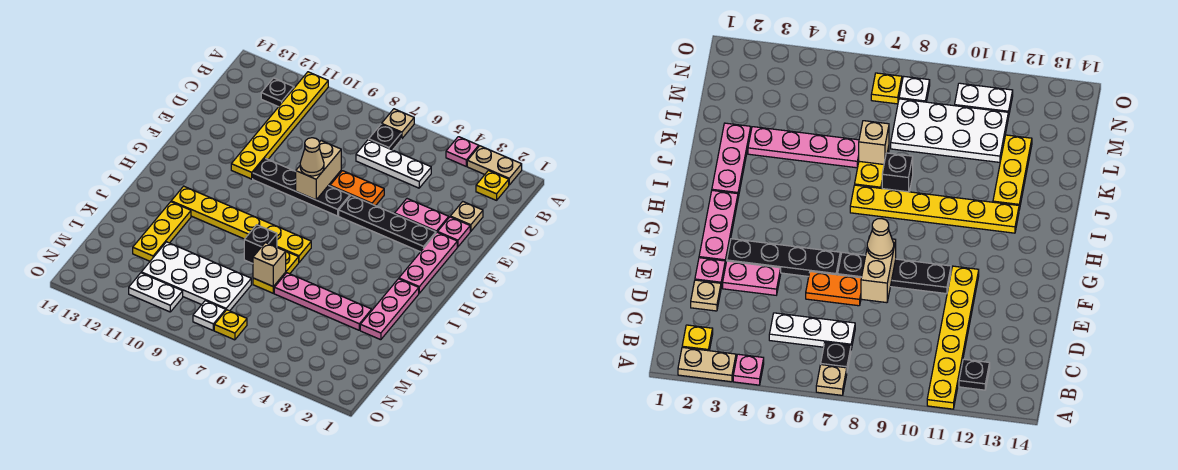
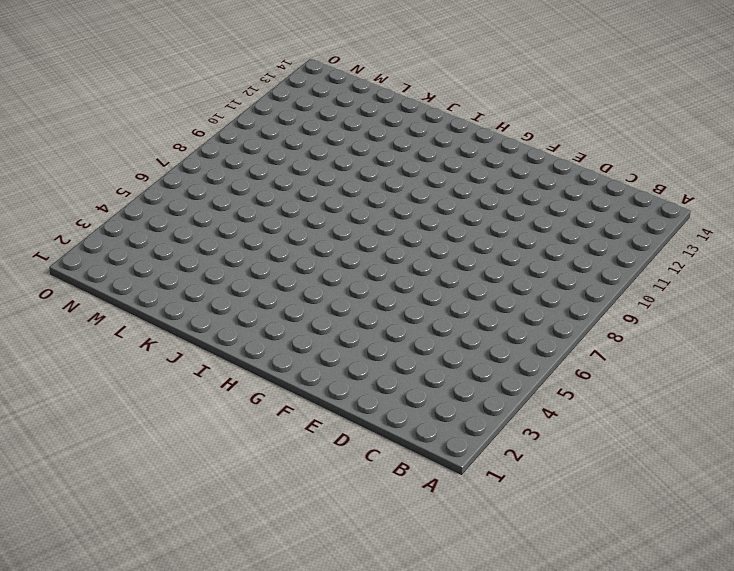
none -> tan 1x2 plate [467,146,522,185]
none -> pink 1x1 plate [446,137,479,166]
none -> tan 1x1 plate [382,109,414,139]

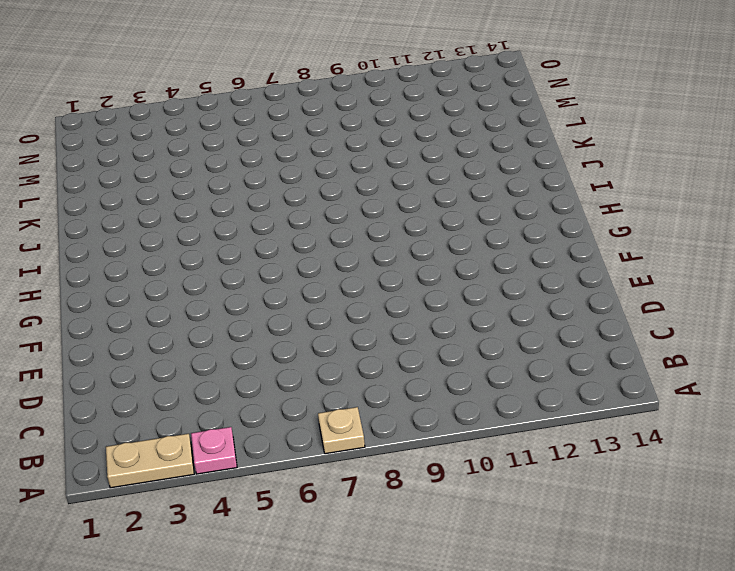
none -> yellow 1x6 plate [231,72,328,179]
none -> yellow 1x1 plate [476,171,509,200]
none -> black 1x1 plate [369,124,401,150]

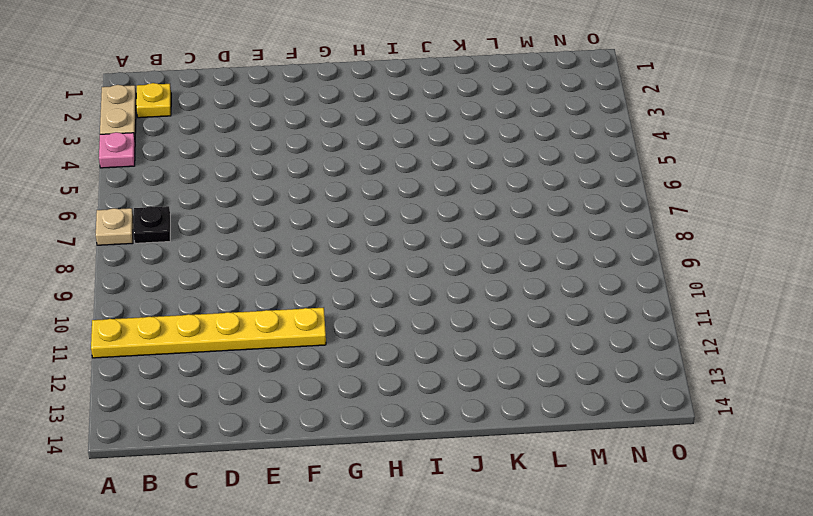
none -> black 1x1 plate [261,78,294,107]
none -> white 1x3 plate [356,140,431,188]
none -> tan 1x1 plate [450,202,483,231]

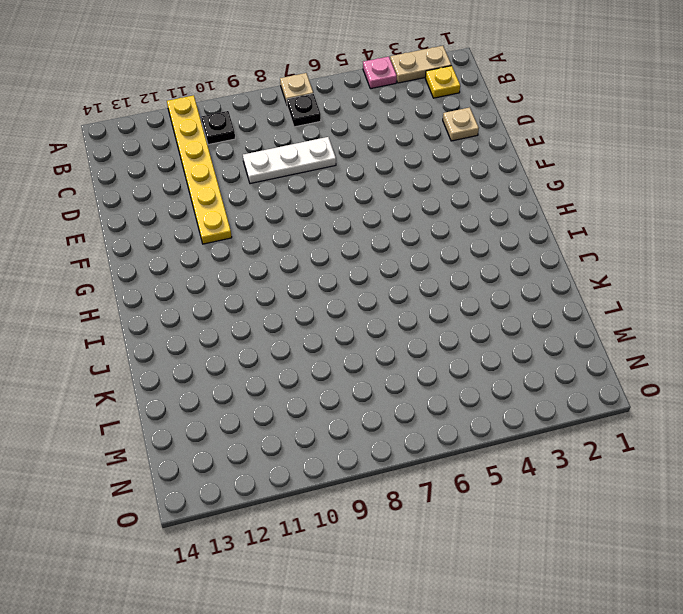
black 1x1 plate [201,111,235,145] -> black 1x1 plate moved to [261,78,294,107]
white 1x3 plate [243,137,336,184] -> white 1x3 plate moved to [356,140,431,188]
none -> pink 1x1 plate [438,217,470,247]
none -> pink 1x2 plate [395,199,449,233]
none -> orange 1x2 plate [330,171,384,206]

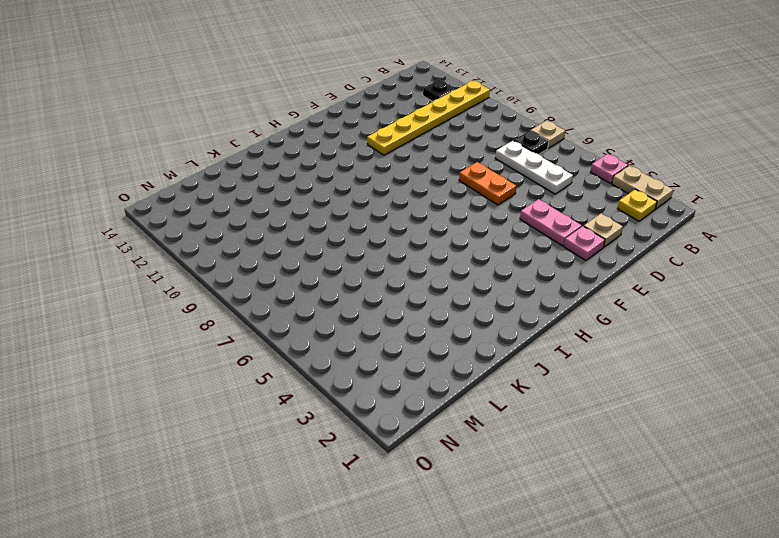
none -> pink 1x3 plate [399,232,457,293]
none -> black 1x4 plate [339,195,436,252]
none -> black 1x4 plate [253,158,350,216]

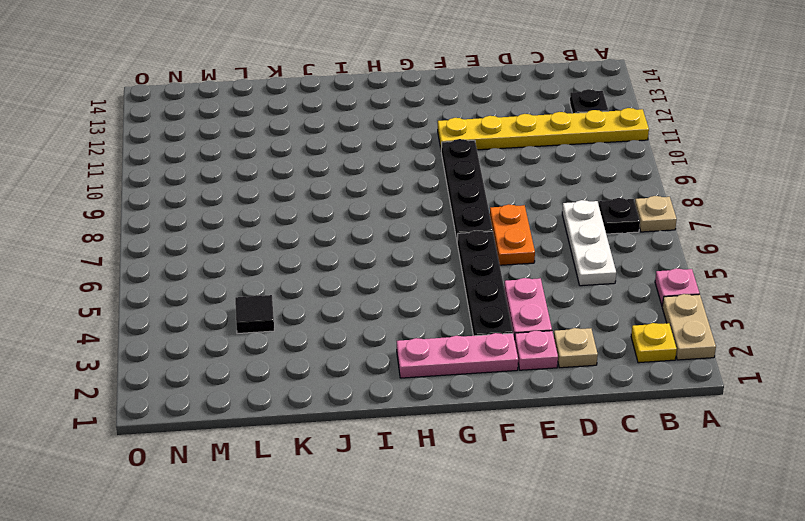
black 1x1 tile [235,295,274,334] -> none
none -> pink 1x3 plate [360,279,419,340]
none -> yellow 1x6 plate [171,186,311,262]
none -> yellow 1x2 plate [253,252,299,293]

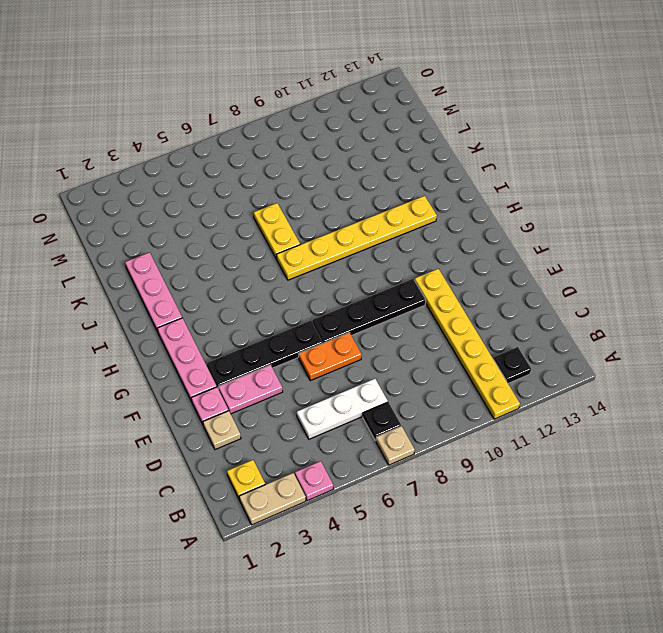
none -> black 1x1 brick [244,225,277,264]
none -> yellow 1x3 plate [133,202,191,261]
none -> pink 1x4 plate [274,273,372,330]

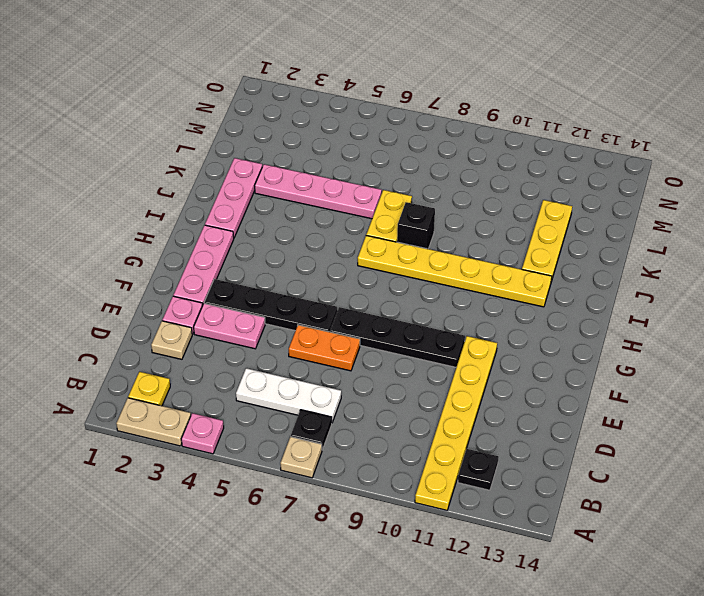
none -> white 2x4 plate [141,242,251,311]
none -> yellow 1x1 plate [214,310,247,340]
none -> white 1x1 plate [193,301,226,330]

